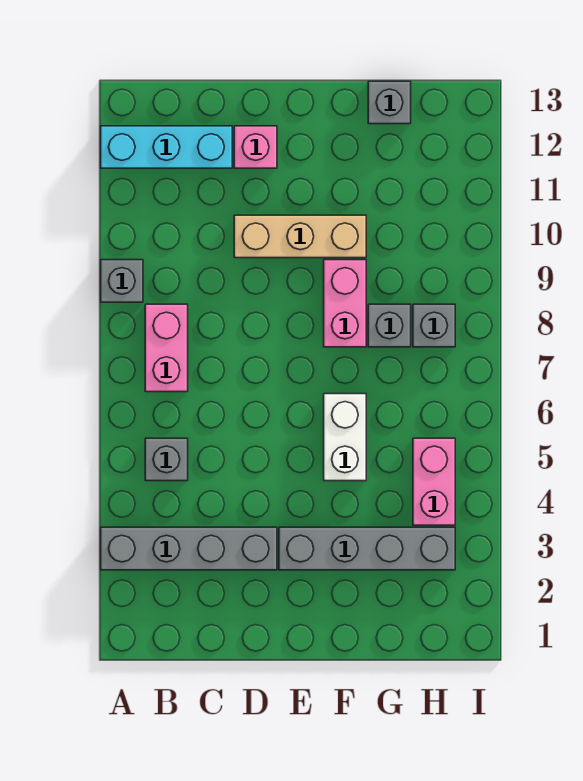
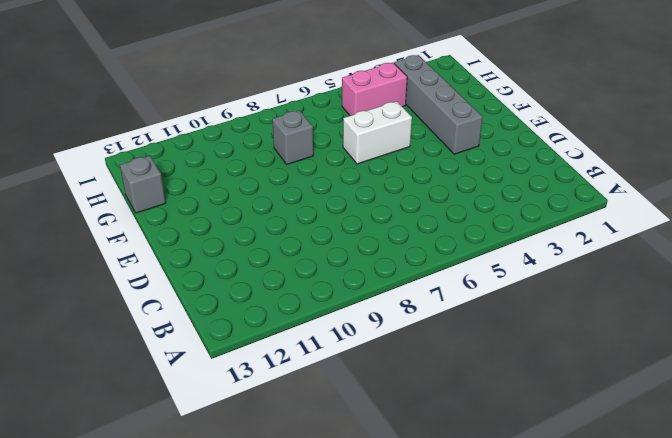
none -> grey 1x4 brick [101,527,277,570]
none -> grey 1x1 brick [101,260,143,302]
none -> cyan 1x3 brick [101,126,232,168]

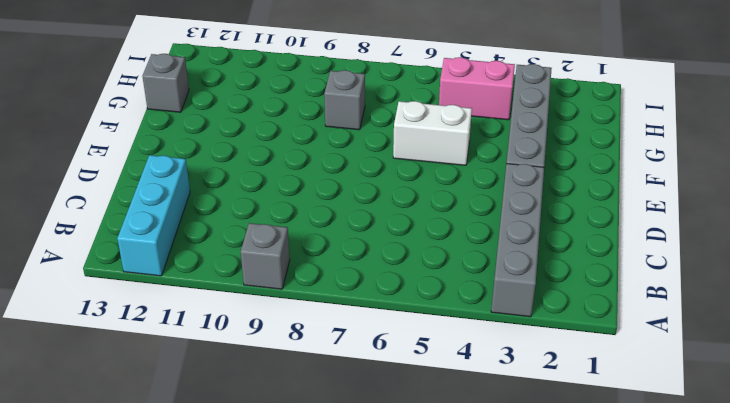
none -> grey 1x1 brick [145,438,188,481]
none -> pink 1x2 brick [145,304,188,392]
none -> tan 1x3 brick [234,215,366,258]

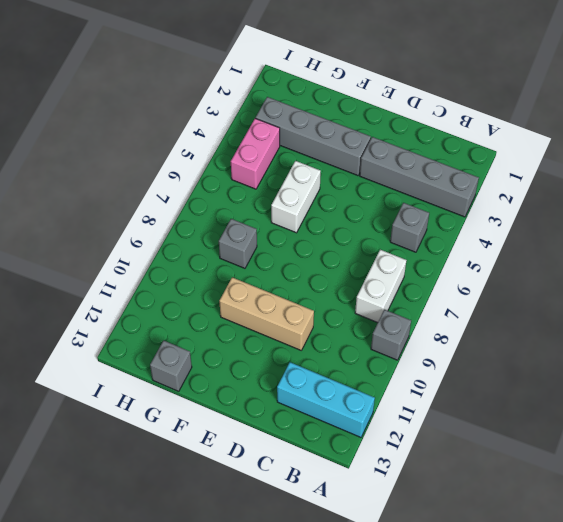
white 1x2 brick [355,250,406,323] -> pink 1x2 brick [145,304,188,392]
none -> pink 1x1 brick [234,126,277,168]
none -> pink 1x2 brick [324,260,366,347]
none -> grey 1x1 brick [413,304,455,347]

